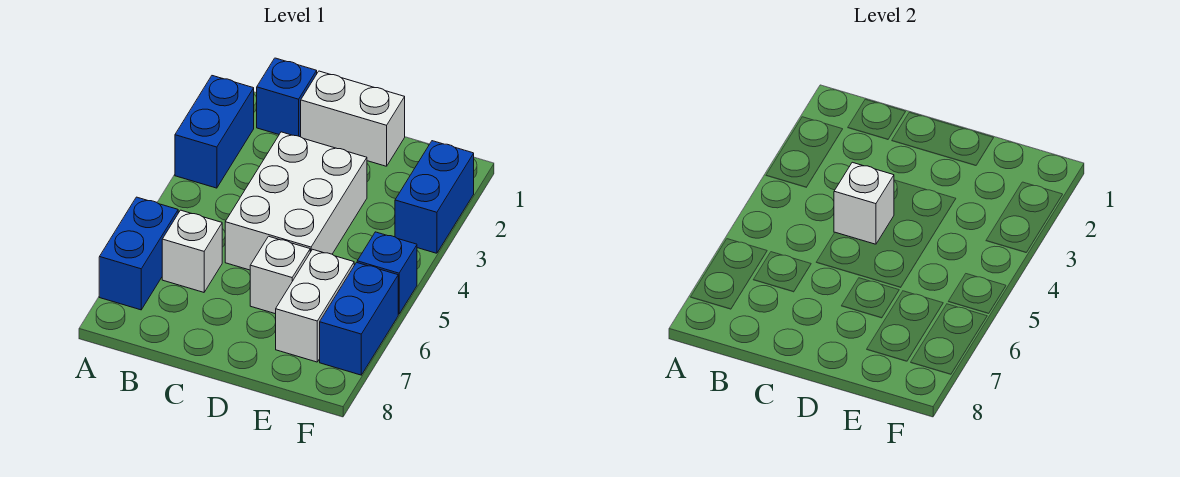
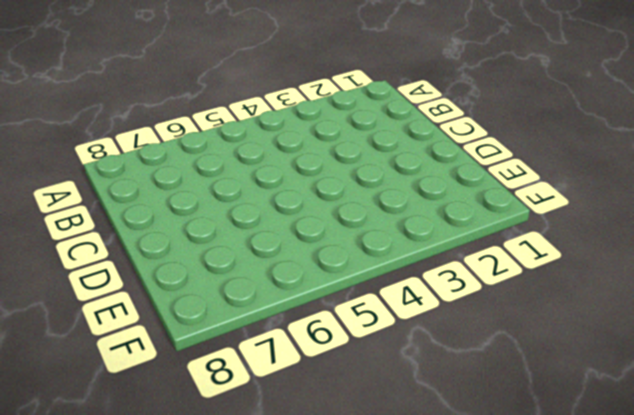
none -> blue 1x2 brick [175,76,254,188]
none -> blue 1x2 brick [99,197,178,310]
none -> blue 1x1 brick [257,58,317,137]

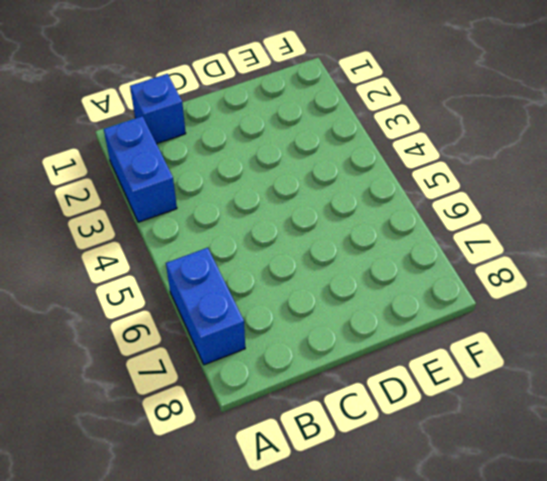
none -> white 1x1 brick [162,210,222,292]
none -> white 1x2 brick [301,71,405,166]
none -> white 2x3 brick [225,132,367,270]

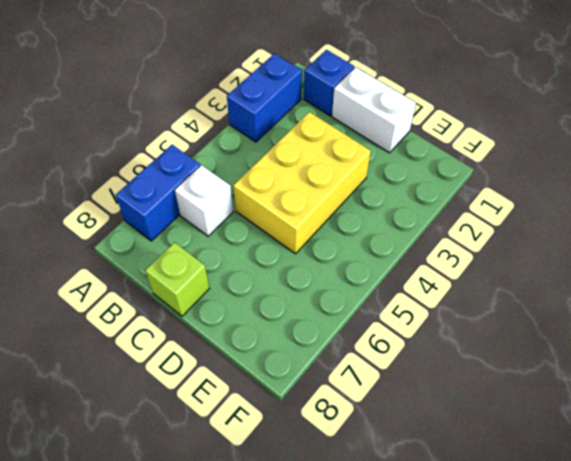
yellow 2x3 brick [233,112,371,254] -> white 2x3 brick [225,132,367,270]
lime 1x1 brick [145,242,209,316] -> none
none -> white 1x1 brick [250,236,310,314]
none -> white 1x2 brick [276,249,354,362]
none -> blue 1x2 brick [395,141,474,253]

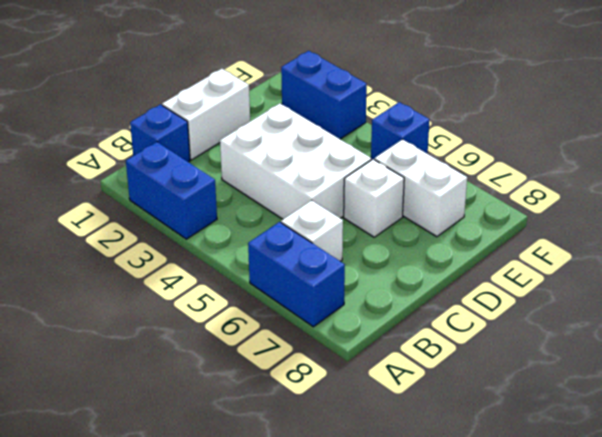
none -> blue 1x2 brick [320,262,398,375]
none -> white 1x1 brick [834,162,894,244]

